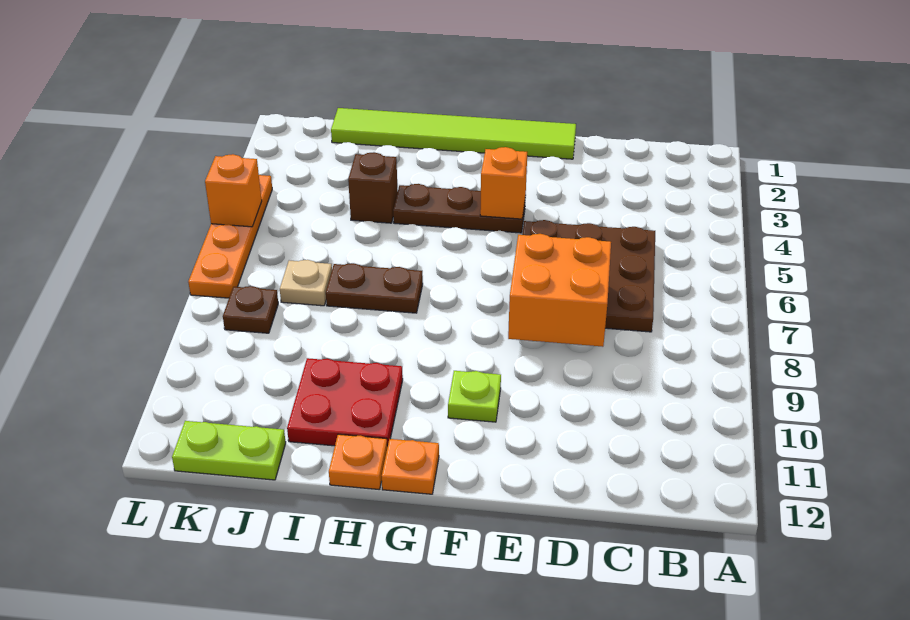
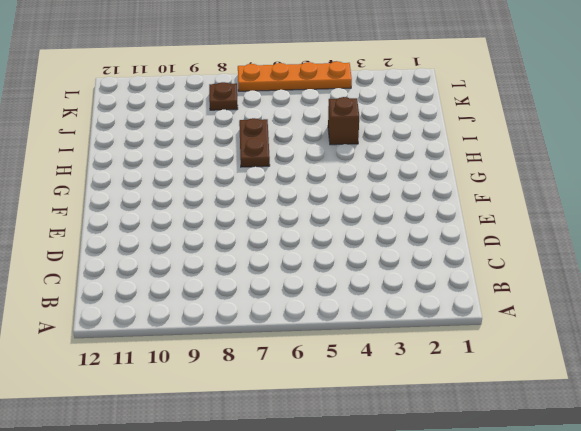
none -> brown 3x3 plate [522,220,655,332]
none -> lime 1x6 tile [331,108,576,159]
none -> brown 1x3 plate [393,184,526,233]

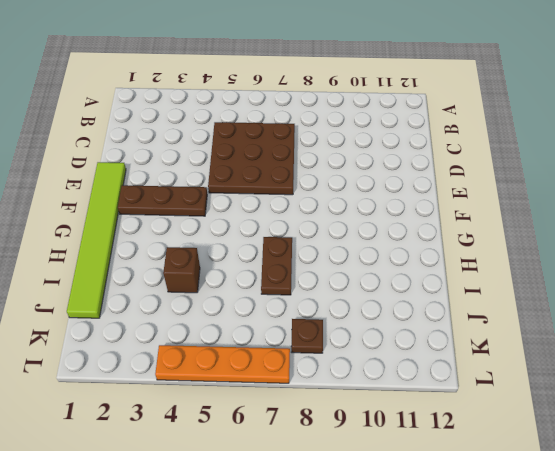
brown 1x3 plate [118,185,207,216] -> brown 1x3 plate turned to [393,184,526,233]
none -> lime 1x1 plate [448,371,501,422]
none -> orange 1x1 plate [382,439,439,494]
none -> red 2x2 plate [287,358,403,447]

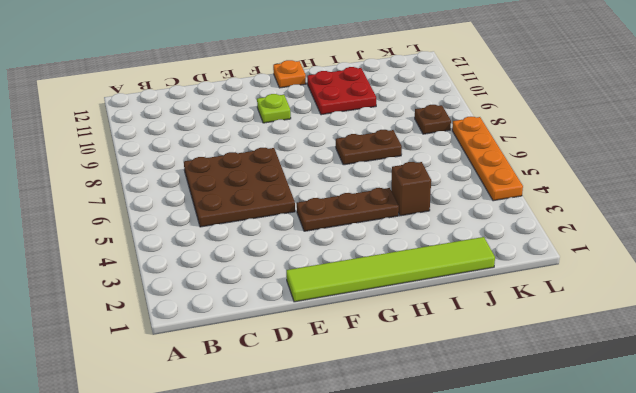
none -> orange 1x1 plate [329,434,387,490]
none -> tan 1x1 plate [280,260,332,306]
none -> lime 1x2 plate [172,421,286,480]

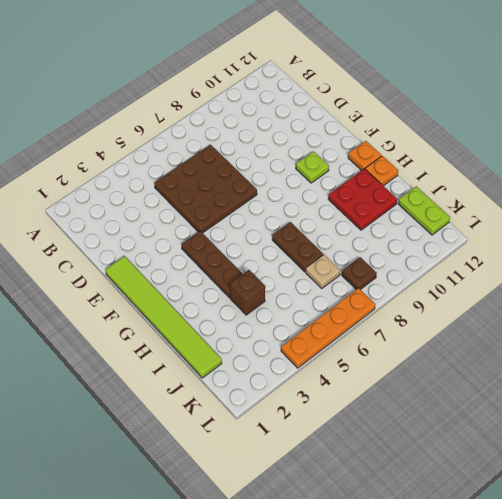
none -> orange 2x2 brick [508,234,611,347]
none -> orange 1x1 brick [480,147,527,219]
none -> orange 1x1 brick [205,154,262,227]

